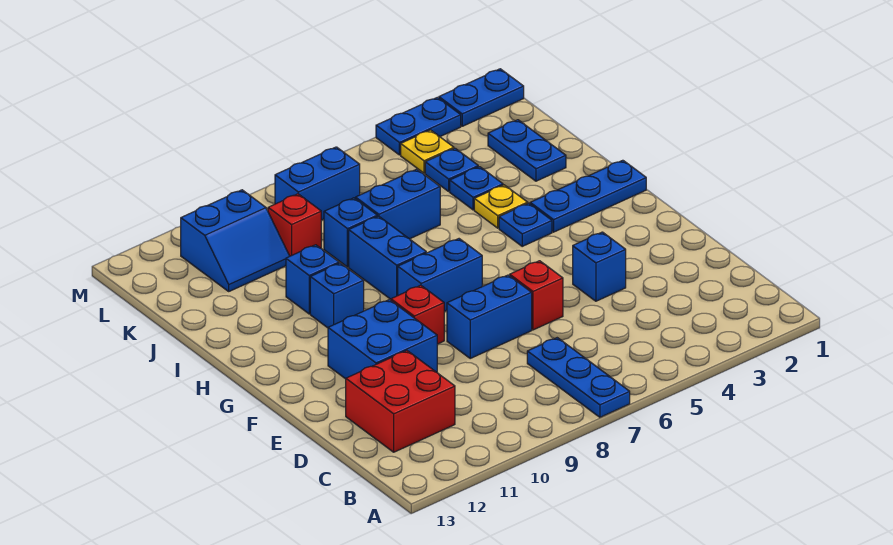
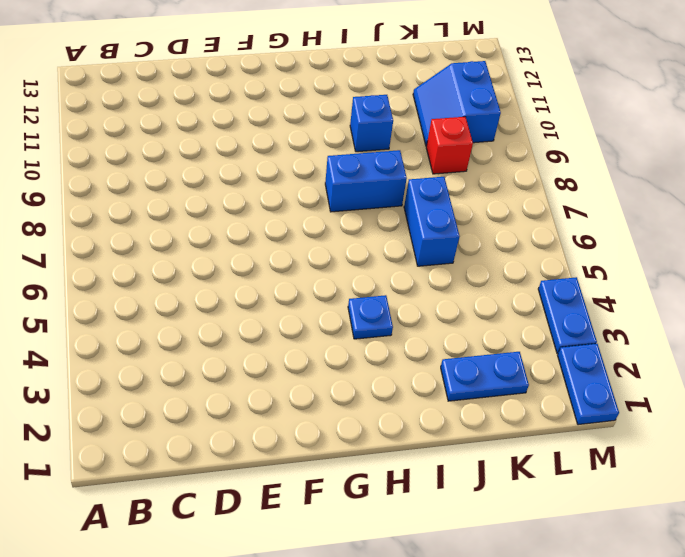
none -> blue 1x3 plate [527,338,630,417]
none -> red 2x2 brick [346,351,455,452]
none -> blue 1x1 brick [573,232,626,301]

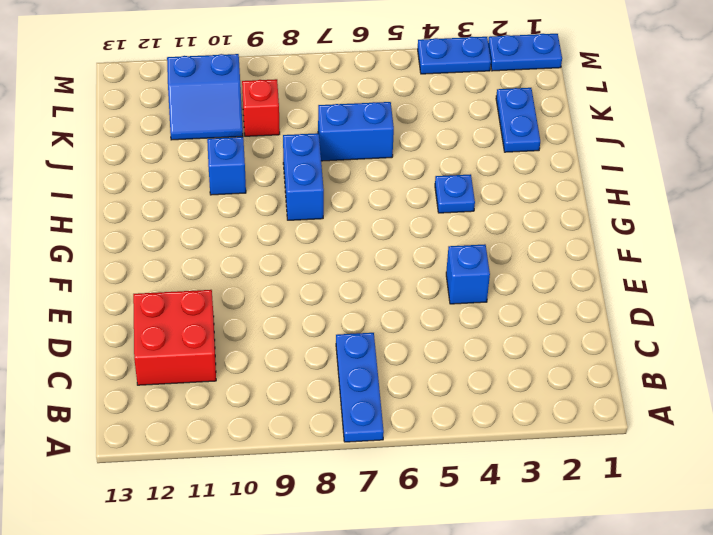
none -> red 1x1 brick [510,261,563,330]
none -> blue 1x2 brick [447,275,532,358]
none -> blue 2x2 brick [328,300,437,379]

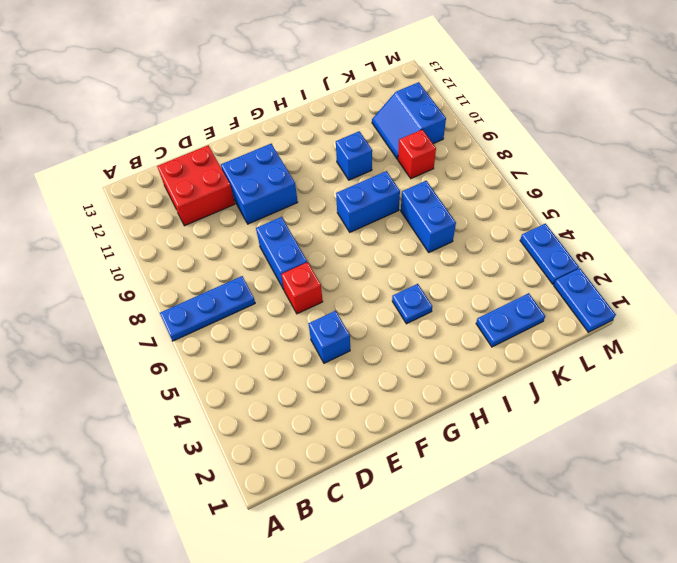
none -> red 1x1 brick [391,285,444,344]
none -> blue 1x2 brick [398,239,482,311]
none -> blue 1x3 plate [530,160,646,232]

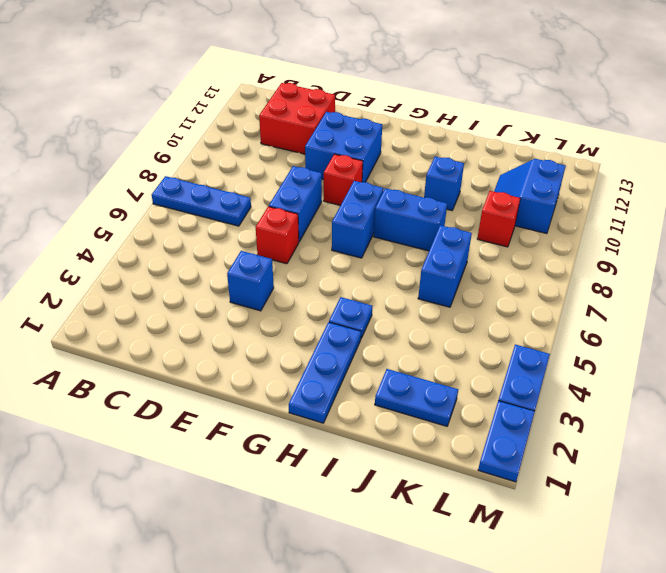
none -> blue 1x1 brick [310,263,364,328]
none -> yellow 1x1 plate [474,185,528,228]
none -> blue 1x1 plate [450,167,503,210]

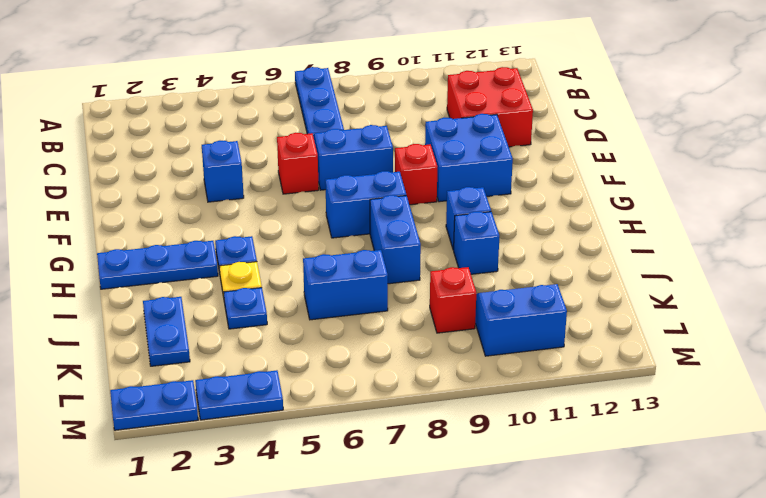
none -> blue 1x1 brick [324,198,377,267]
none -> blue 1x1 plate [425,148,478,191]
none -> yellow 1x1 plate [401,130,454,173]

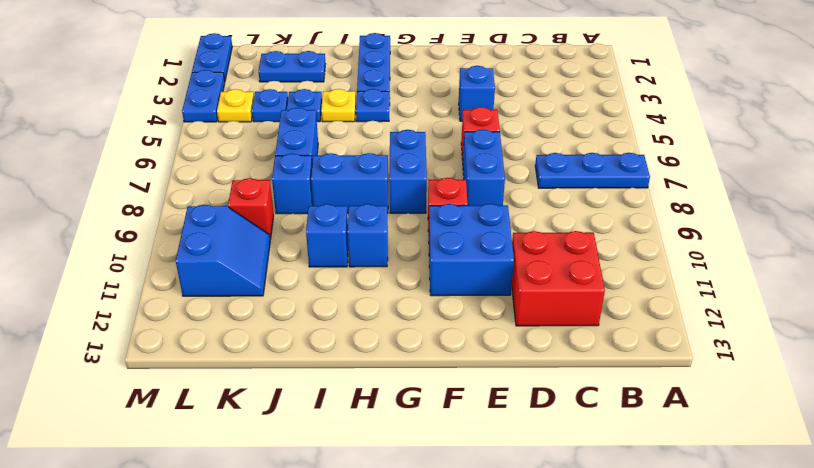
none -> blue 1x2 brick [275,147,360,220]

